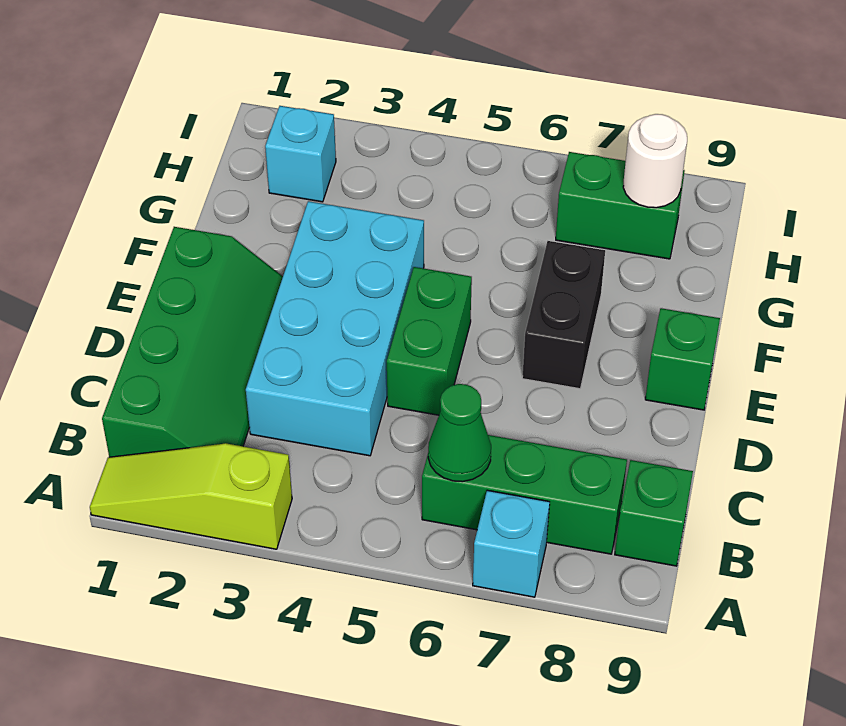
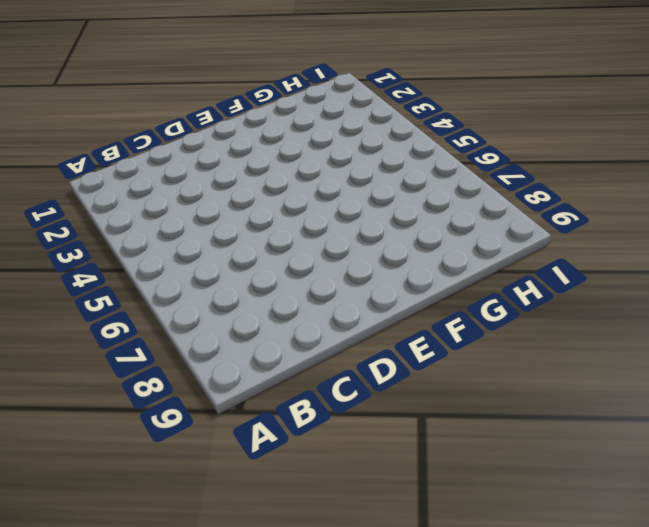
none -> lime 1x3 slope [90,443,292,549]
none -> cyan 1x1 brick [473,490,550,597]
none -> green 2x4 slope [102,227,283,457]

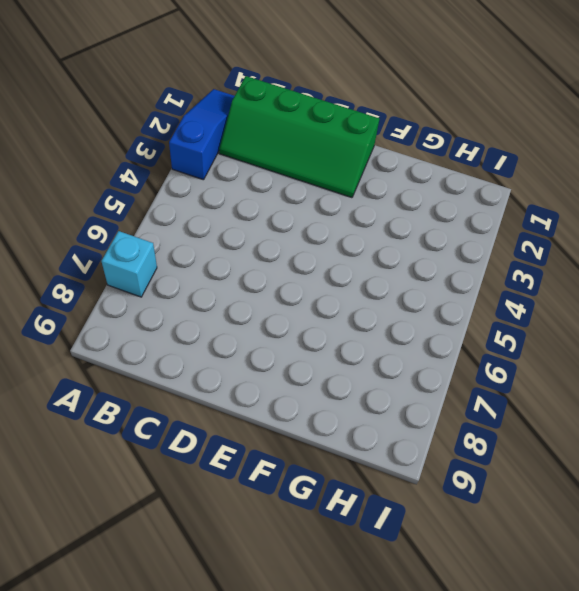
blue 1x3 slope [169,89,234,180] -> lime 1x3 slope [90,443,292,549]
none -> green 1x3 brick [422,435,627,554]
none -> green 1x1 brick [615,460,693,566]
none -> cyan 2x4 brick [246,201,424,456]

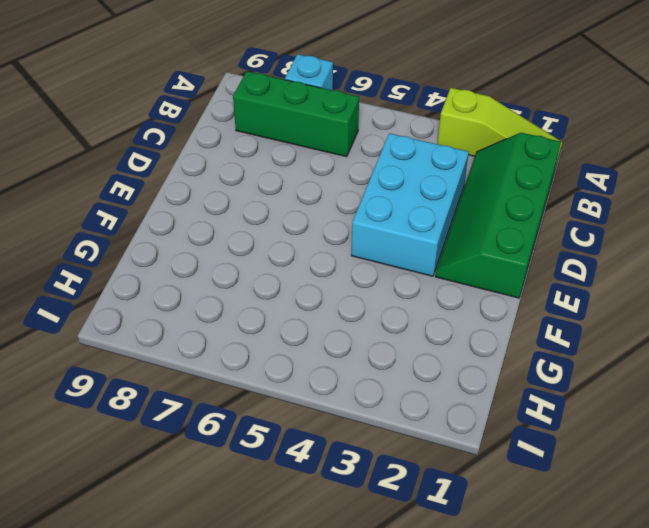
cyan 2x3 brick [351,133,469,276] -> cyan 2x4 brick [246,201,424,456]
none -> green 1x1 brick [615,460,693,566]
none -> green 1x2 brick [387,267,472,415]
none -> black 1x2 brick [522,241,605,389]

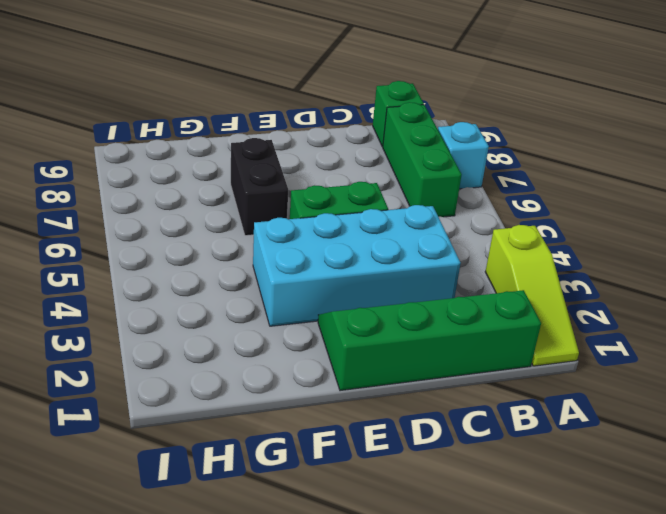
black 1x2 brick [231,138,288,236] -> black 1x2 brick turned to [522,241,605,389]
none -> green 1x1 brick [645,308,720,410]
none -> cyan 1x1 brick [265,106,336,202]
none -> green 1x2 brick [556,152,685,259]

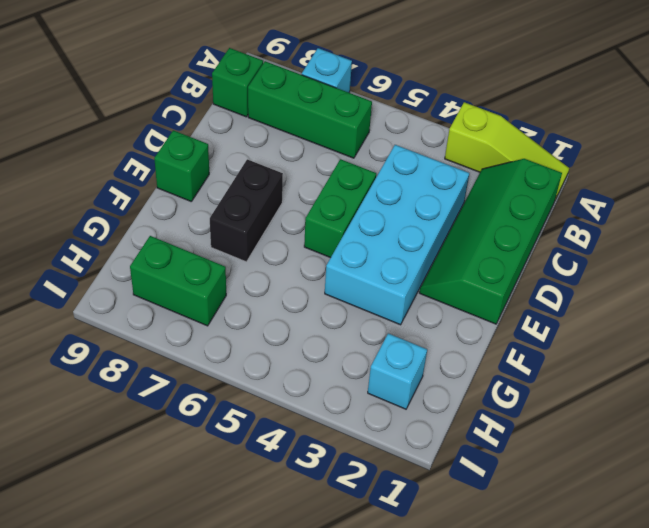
none -> green 1x1 cone [428,384,491,482]
none -> white 1x1 round brick [623,114,687,208]

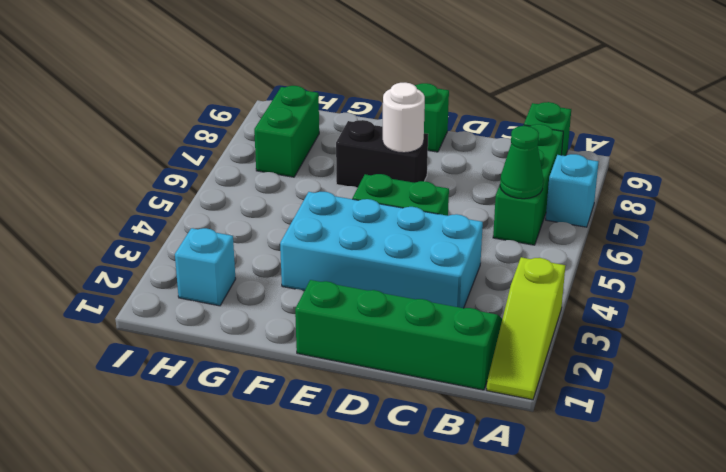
white 1x1 round brick [383,83,425,153] -> white 1x1 round brick moved to [623,114,687,208]

